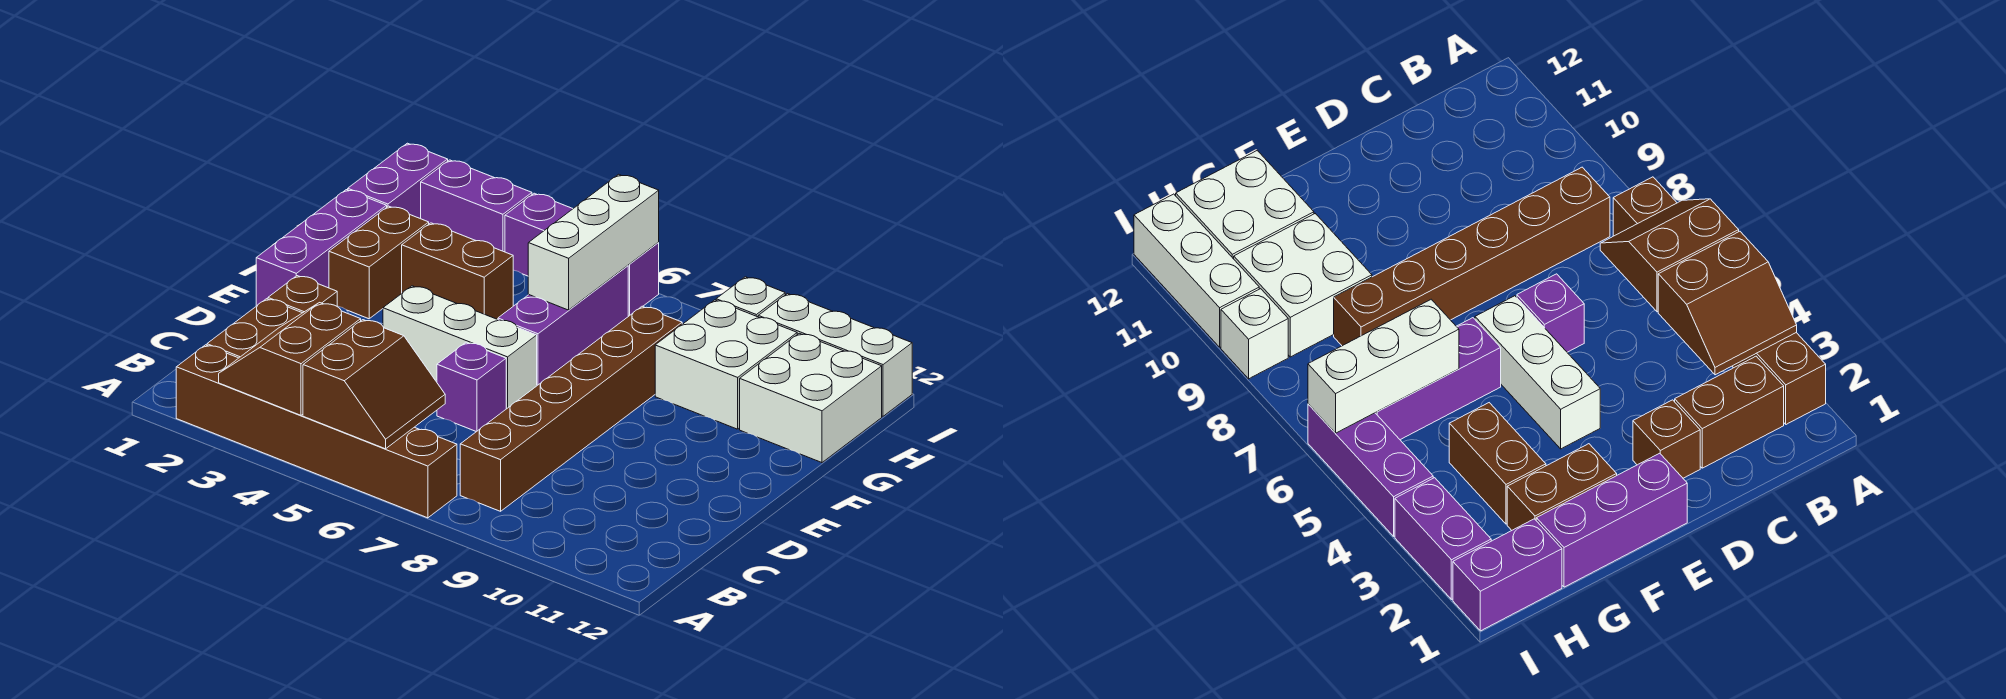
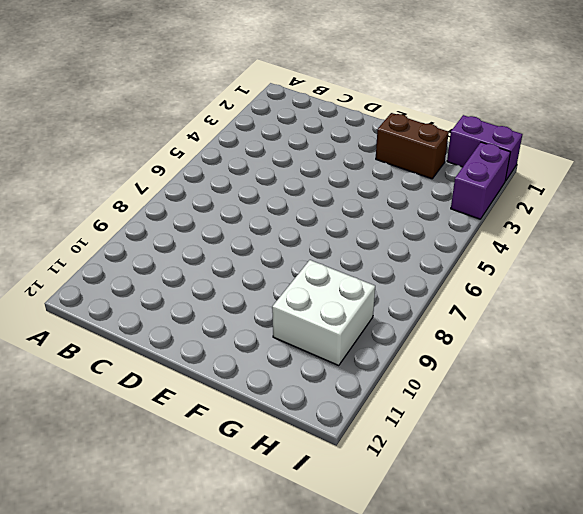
none -> brown 1x6 brick [176,345,457,518]
none -> brown 1x2 brick [207,299,302,358]
none -> brown 1x6 brick [460,306,682,511]

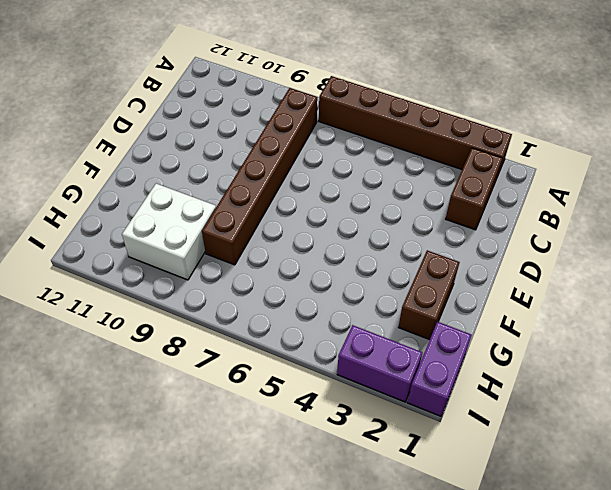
none -> brown 1x1 brick [268,276,337,313]
none -> purple 1x1 brick [437,342,506,432]
none -> purple 1x3 brick [256,190,387,306]

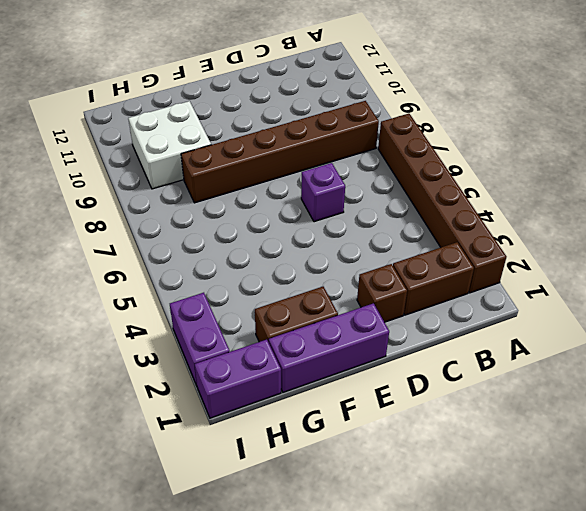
none -> white 1x3 brick [383,286,537,409]
none -> purple 1x3 brick [498,266,628,385]
none -> brown 1x2 brick [402,223,513,319]

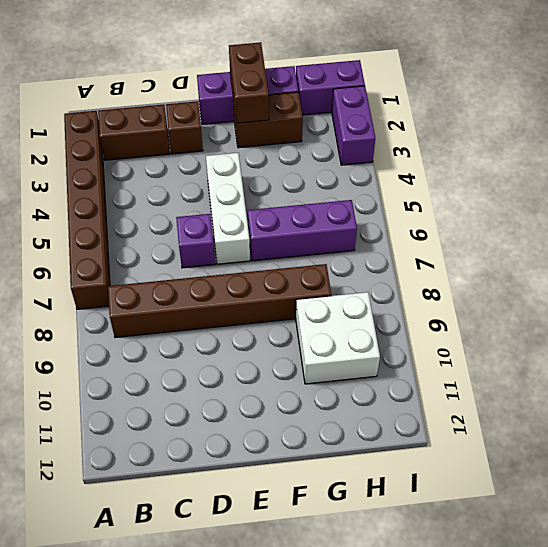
brown 1x2 brick [229,42,269,123] -> brown 1x2 brick moved to [402,223,513,319]
none -> white 2x2 brick [740,333,882,463]
none -> purple 1x3 brick [505,193,659,316]
none -> white 1x1 brick [716,277,785,317]

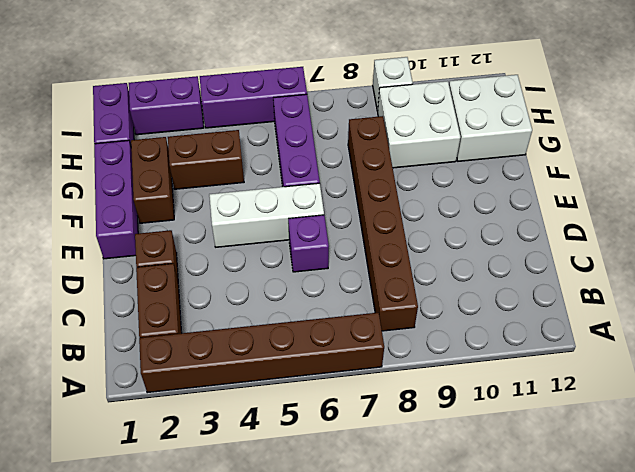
none -> white 1x3 brick [758,294,912,416]
none -> brown 2x2 slope [219,303,361,415]
none -> brown 2x2 slope [303,320,445,449]

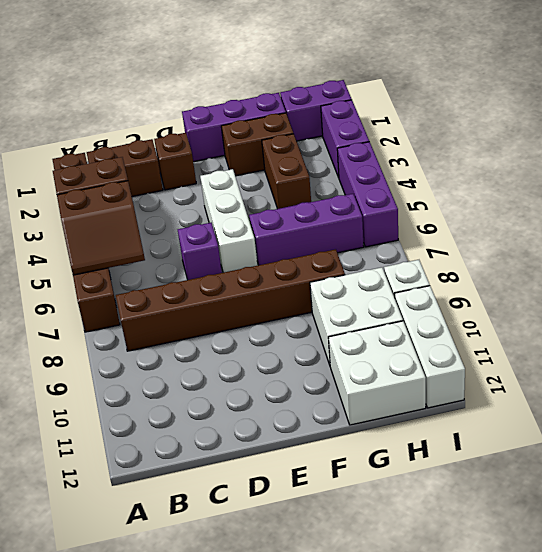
none -> white 1x3 brick [528,174,659,310]

